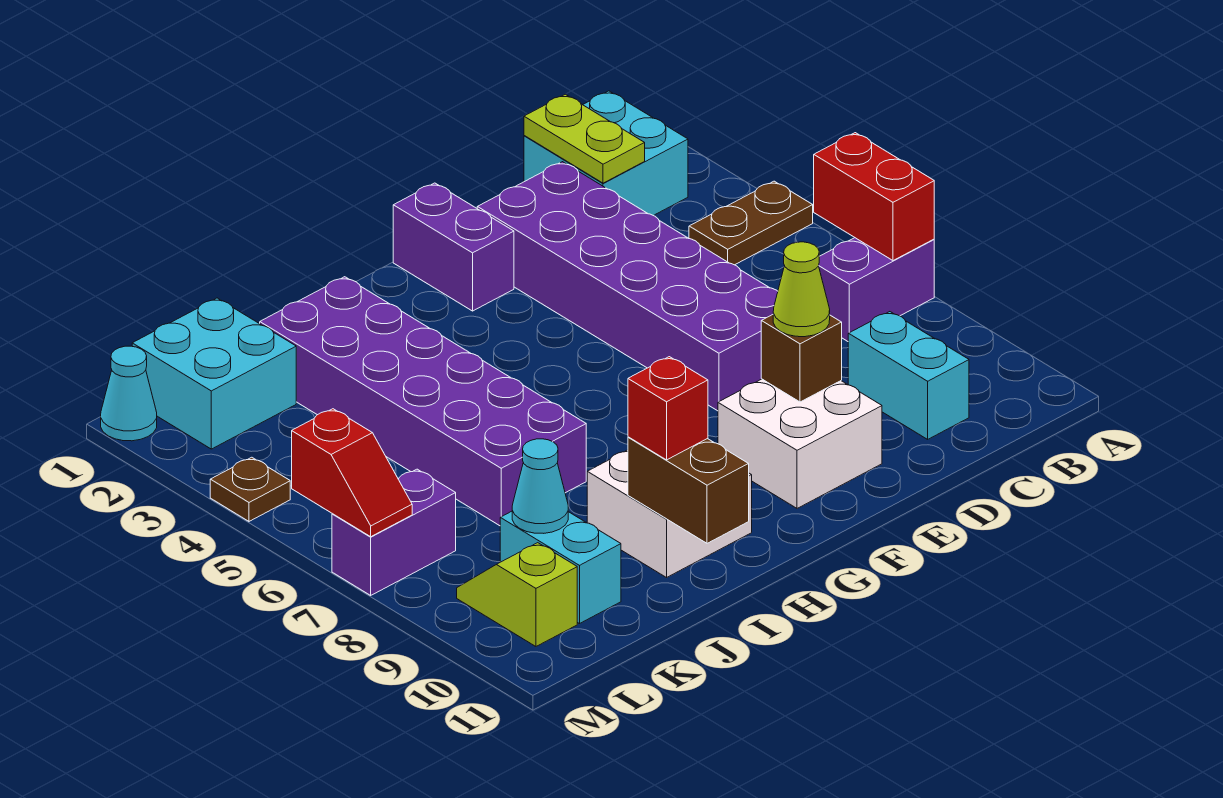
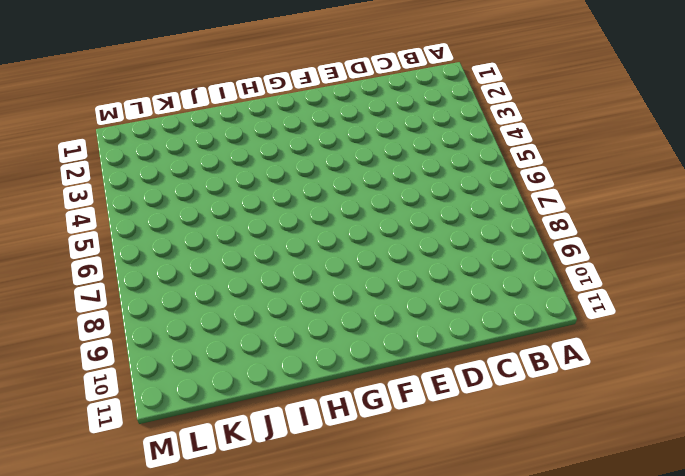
none -> brown 1x2 plate [689,181,813,265]
none -> purple 1x2 brick [819,238,934,341]
none -> cyan 2x2 brick [524,91,688,216]

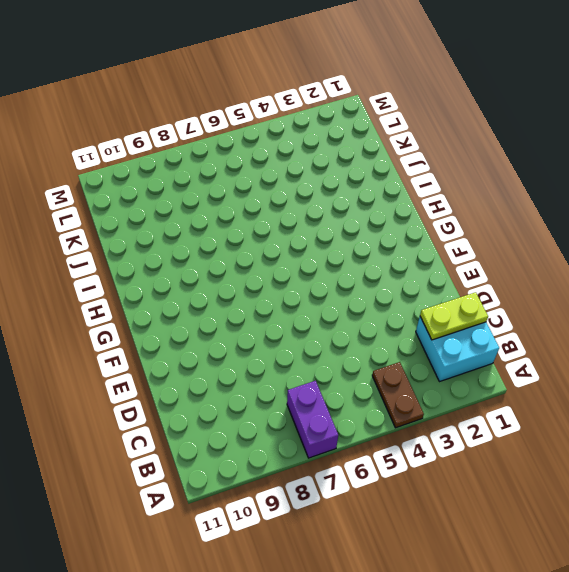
none -> cyan 1x2 brick [848,312,969,439]
none -> purple 2x6 brick [477,162,778,411]
none -> white 2x2 brick [718,379,882,508]

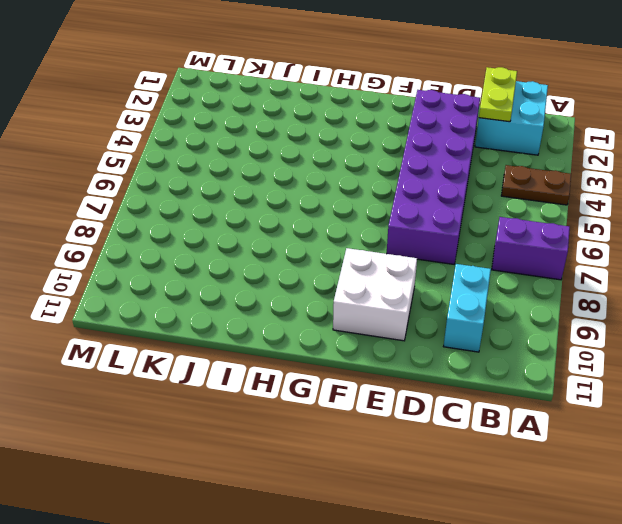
none -> purple 1x2 brick [393,183,514,311]
none -> white 2x2 brick [587,450,752,578]
none -> purple 2x6 brick [260,277,586,526]

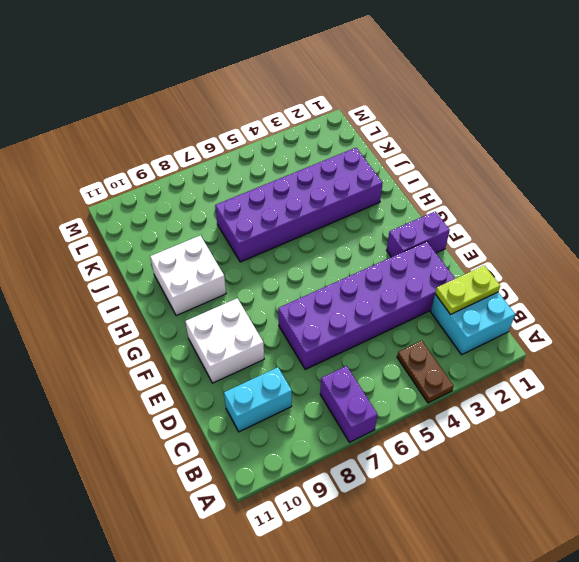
none -> cyan 2x2 brick [132,298,296,449]
none -> cyan 1x2 brick [500,511,621,624]
none -> purple 1x2 brick [332,469,456,595]

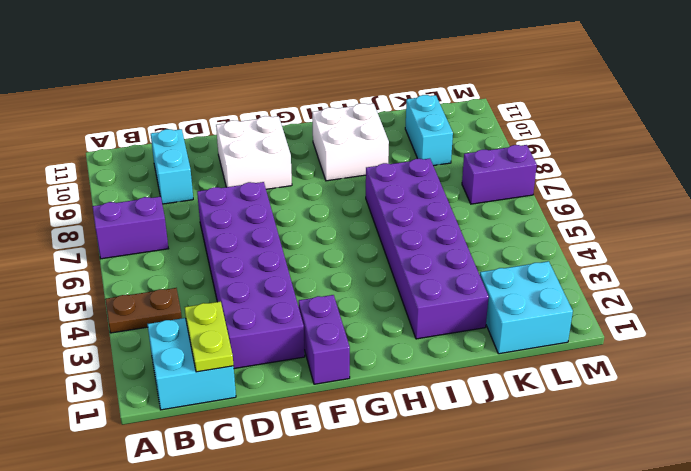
none -> lime 1x2 slope [457,543,577,646]
none -> cyan 1x1 cone [101,346,157,441]
none -> brown 1x1 plate [210,457,290,521]

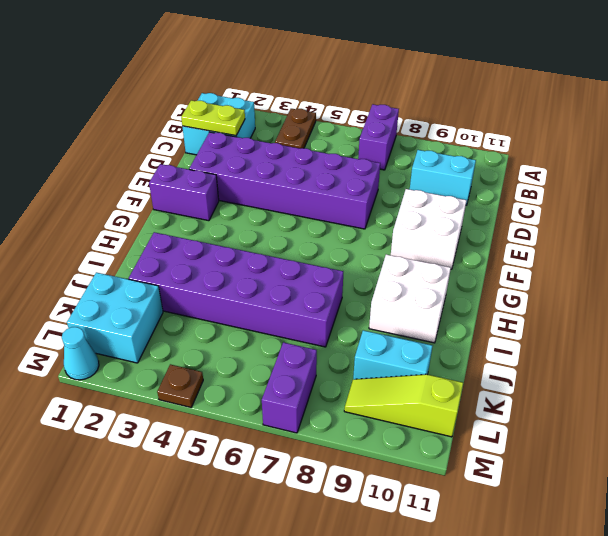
lime 1x3 slope [344,374,463,437] -> lime 1x2 slope [457,543,577,646]
none -> red 1x2 brick [814,133,934,261]
none -> brown 1x1 brick [761,315,842,402]
none -> brown 1x2 brick [628,437,749,543]

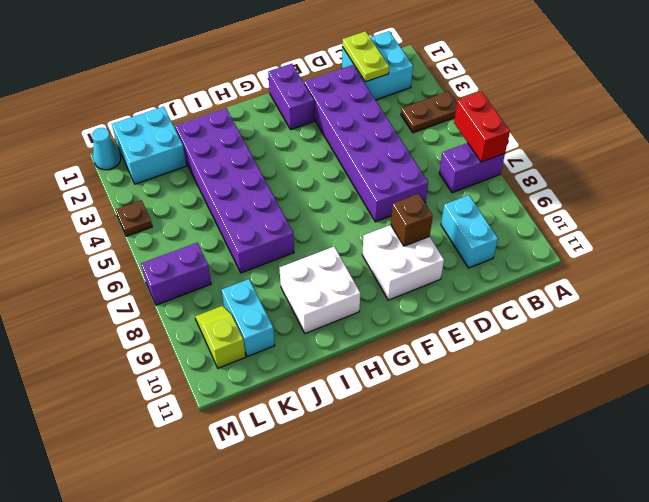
none -> brown 1x2 brick [628,437,749,543]
none -> cyan 1x1 cone [512,439,568,533]
none -> red 1x2 slope [292,409,412,537]

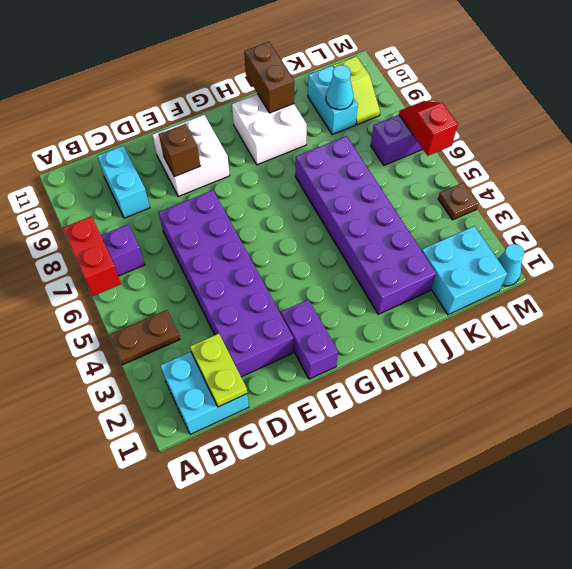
none -> lime 1x1 cone [773,242,830,337]
none -> red 1x1 brick [628,357,708,460]

